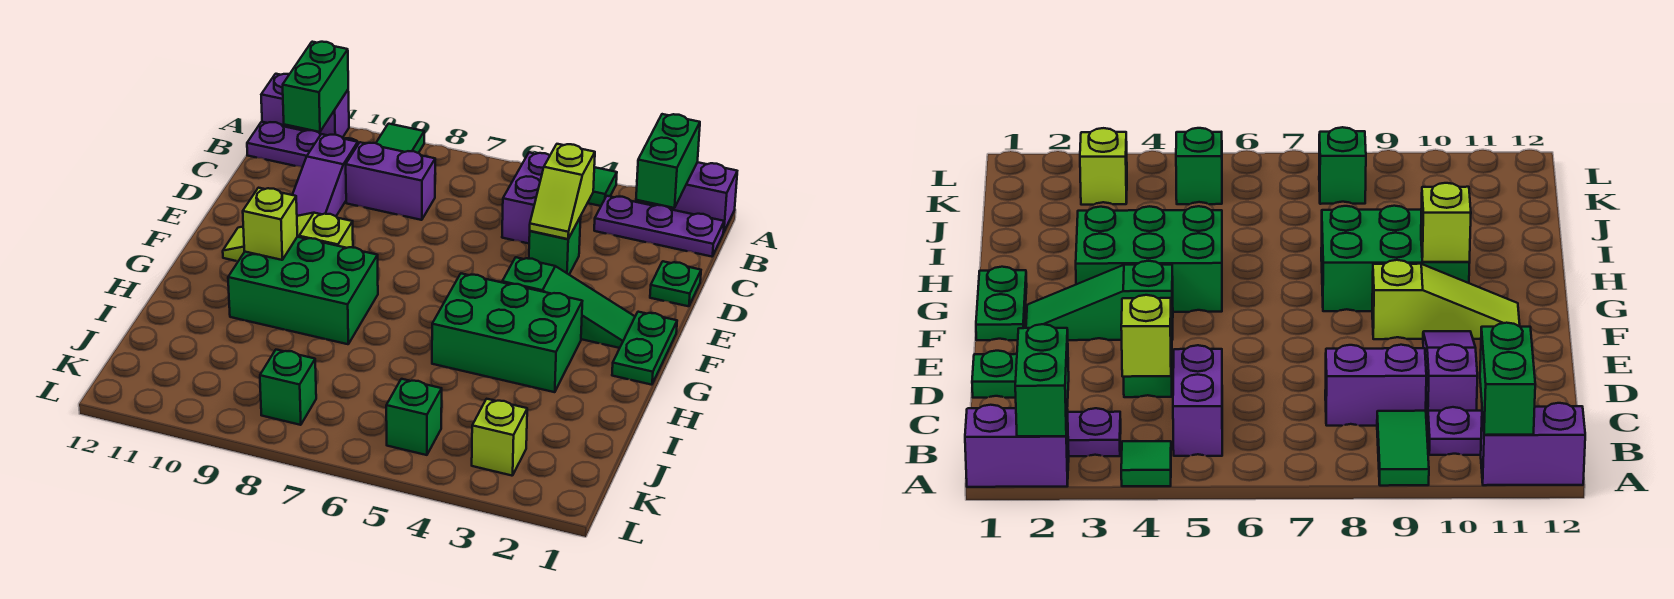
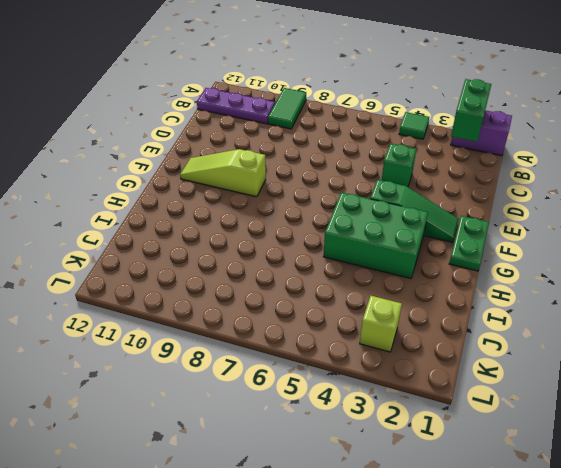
none -> purple 1x2 brick [261,74,349,138]
none -> purple 1x3 plate [594,196,724,257]
none -> purple 1x2 brick [502,153,550,244]

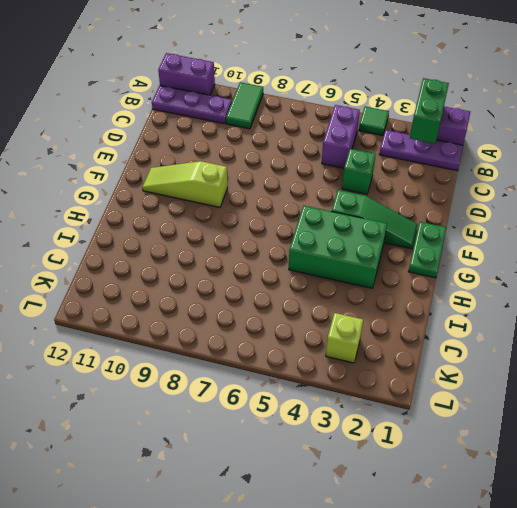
none -> purple 1x2 brick [346,142,435,220]
none -> purple 1x3 slope [292,134,358,216]
none -> green 1x1 plate [650,261,701,306]

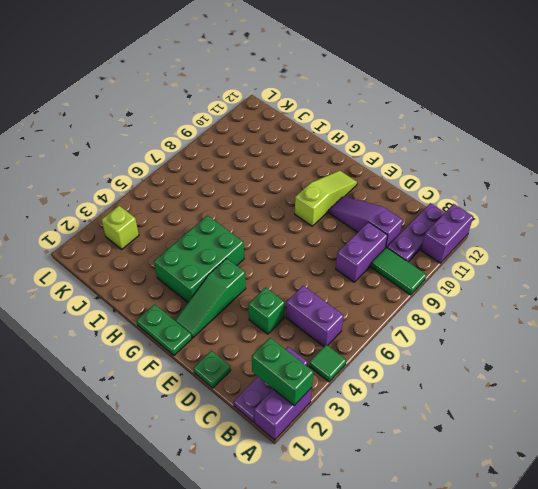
none -> green 2x3 brick [228,237,378,344]
none -> green 1x1 brick [386,379,442,455]
none -> green 1x1 brick [260,350,316,425]

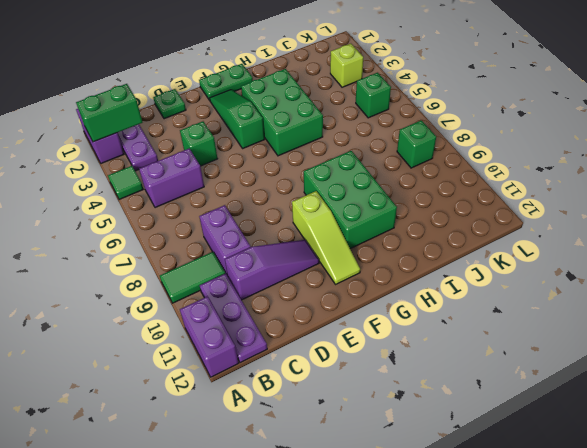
none -> green 1x2 brick [283,42,348,132]
none -> lime 1x2 slope [530,144,595,239]
none -> lime 1x1 brick [243,188,297,260]

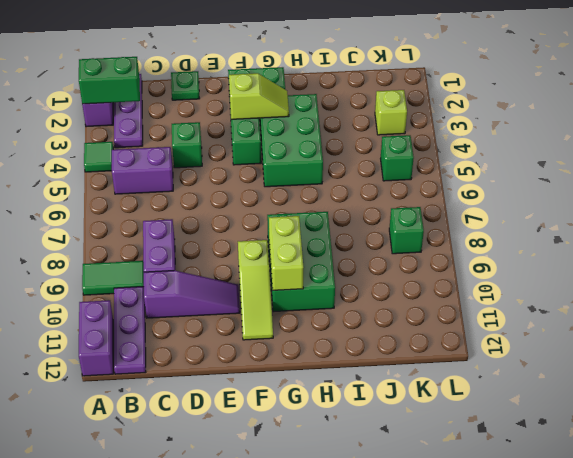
lime 1x2 slope [229,73,289,119] -> lime 1x2 slope moved to [530,144,595,239]
lime 1x2 brick [269,216,304,290] -> lime 1x1 brick [243,188,297,260]
none -> green 1x2 brick [283,42,348,132]

